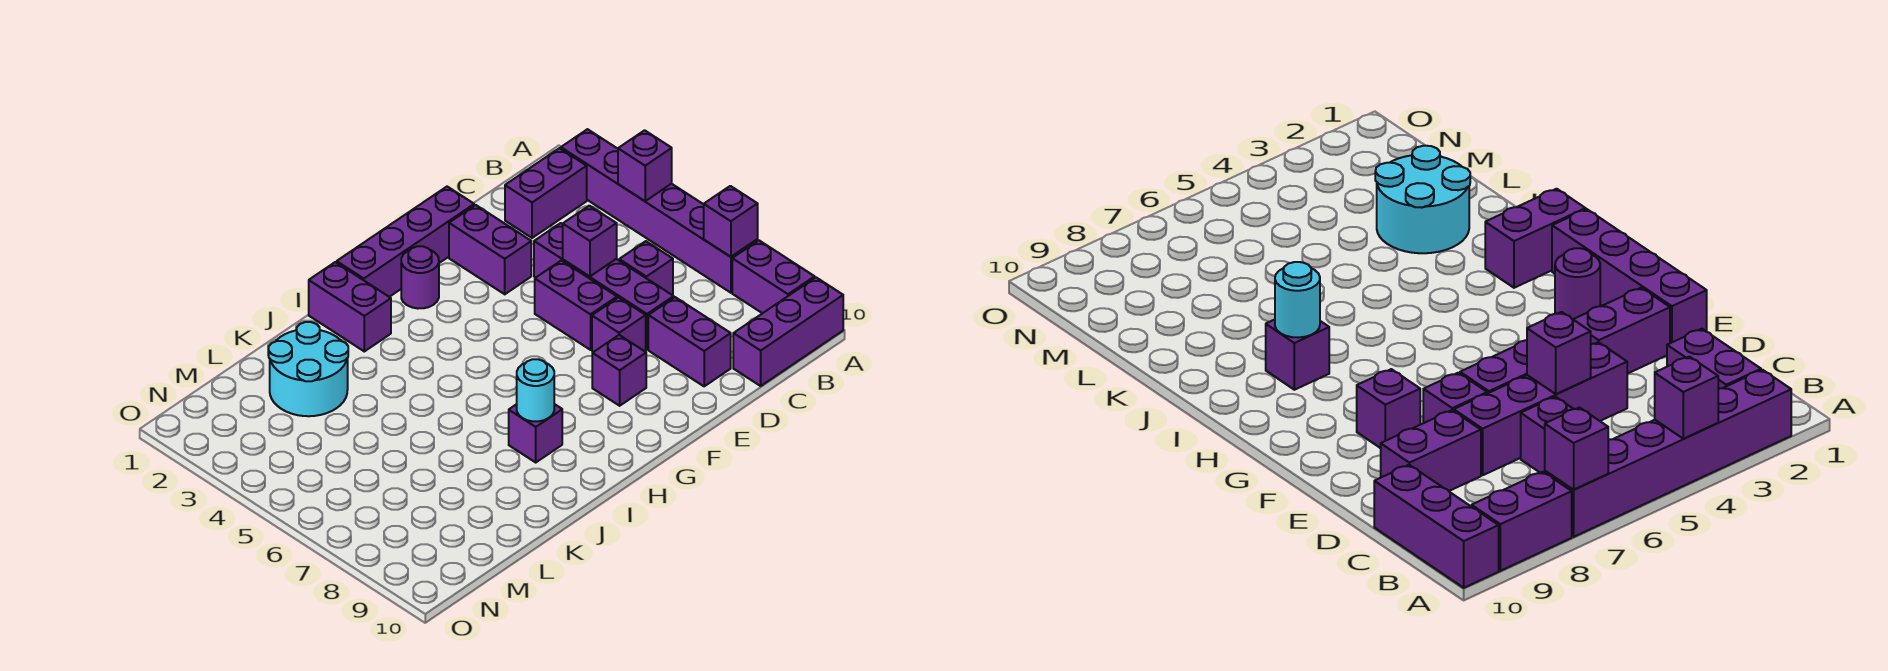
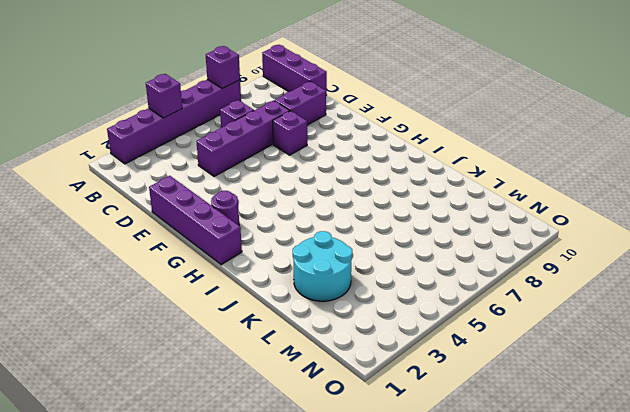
none -> purple 1x2 brick [732,240,815,313]
none -> purple 1x2 brick [505,148,587,238]
none -> purple 1x2 brick [449,205,531,294]

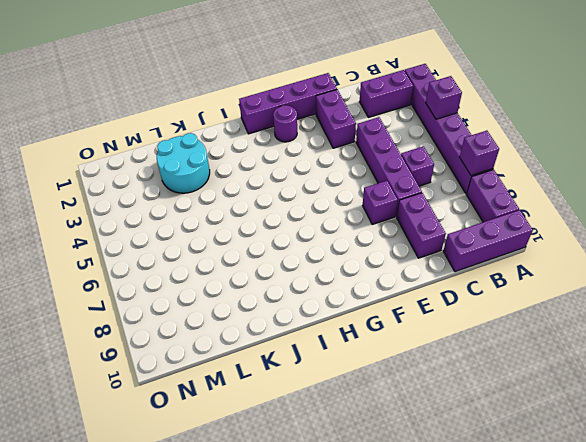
none -> purple 1x2 brick [535,260,617,350]
none -> purple 1x1 brick [592,335,646,406]
none -> purple 1x2 brick [309,262,391,351]

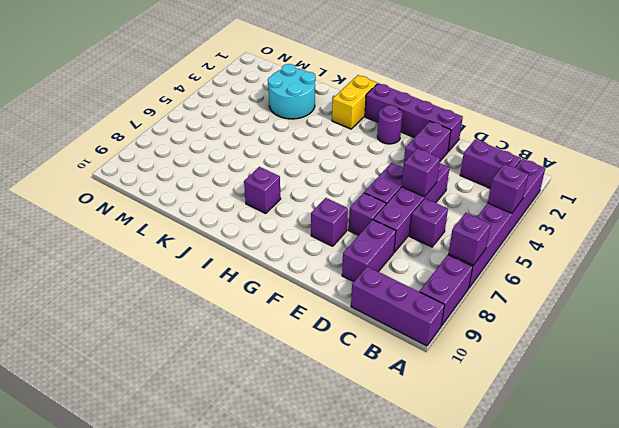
yellow 1x2 brick [332,75,377,129] -> purple 1x2 brick [309,262,391,351]
none -> cyan 1x1 round brick [517,359,554,421]

